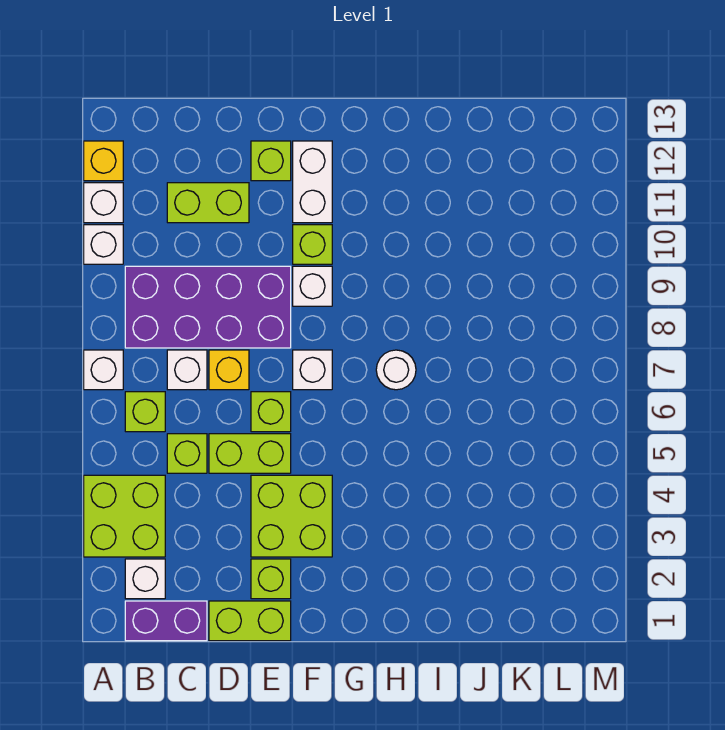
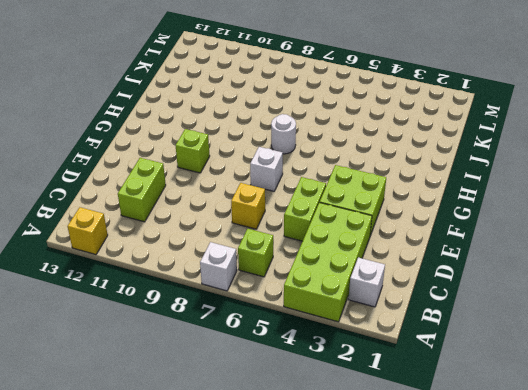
lime 2x4 brick [284,203,372,322] -> lime 2x2 brick [84,475,165,557]
none -> white 1x1 brick [84,225,123,264]
none -> white 1x1 brick [84,183,123,223]
none -> purple 1x2 brick [125,601,207,641]

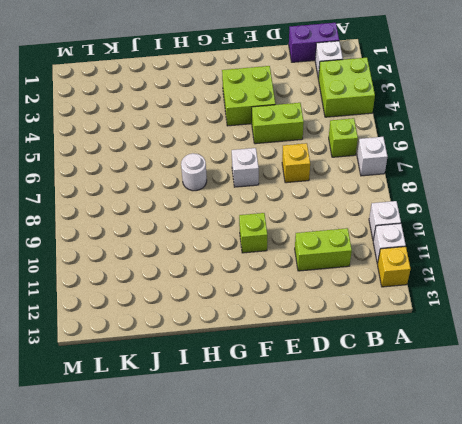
none -> purple 2x4 brick [125,266,291,348]
none -> lime 1x1 brick [167,434,207,473]
none -> white 1x1 brick [167,350,207,390]

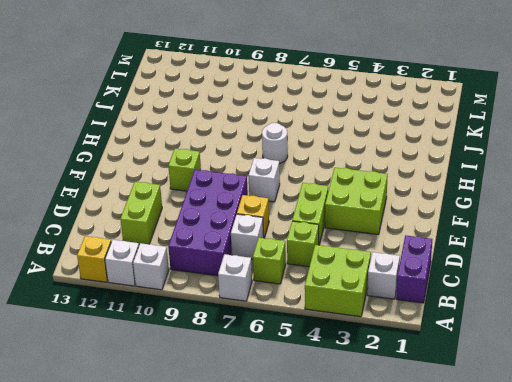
none -> lime 1x2 brick [209,601,291,641]
none -> lime 1x1 brick [251,559,291,599]
none -> lime 1x1 brick [251,392,291,432]

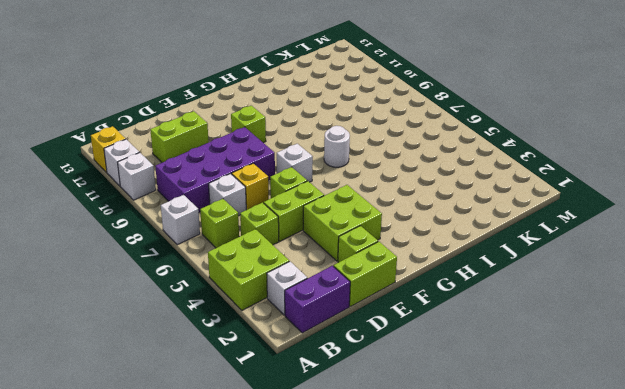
none -> lime 1x1 brick [251,141,291,181]
none -> white 1x1 brick [293,266,332,306]
none -> white 1x2 brick [293,141,332,223]

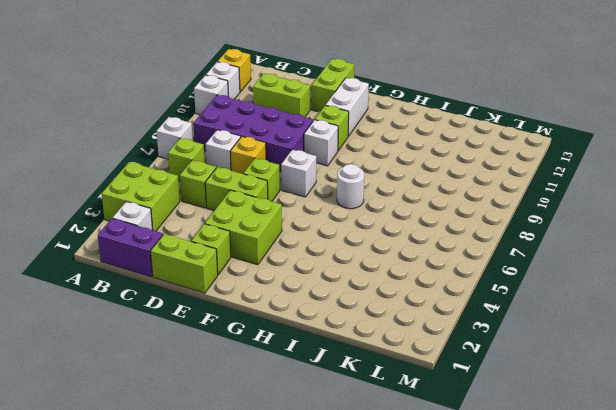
lime 1x2 brick [312,59,354,112] -> lime 1x1 brick [251,141,291,181]

